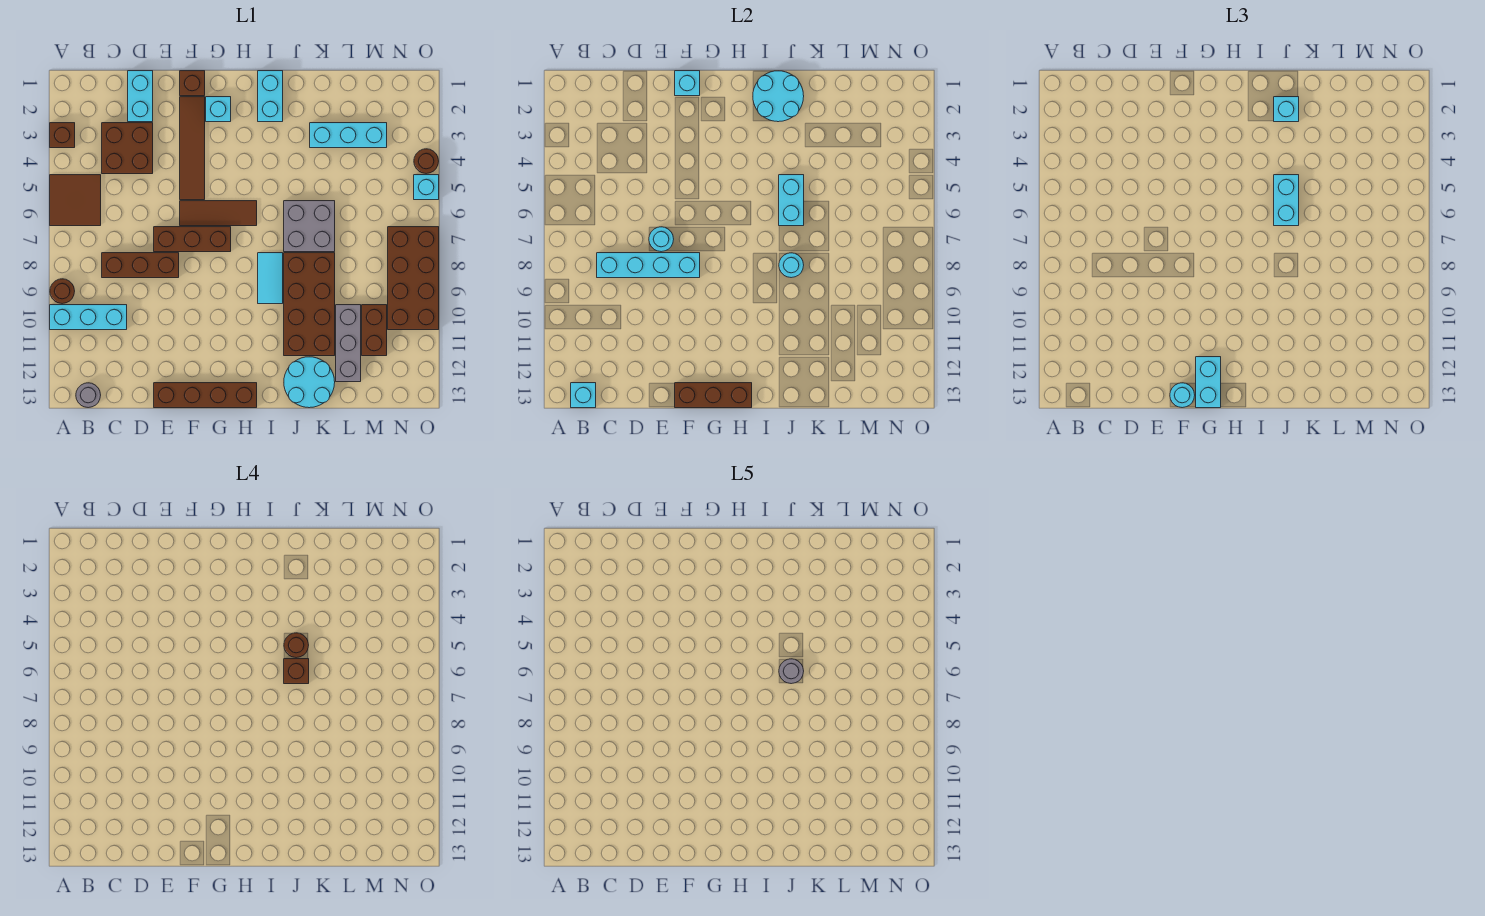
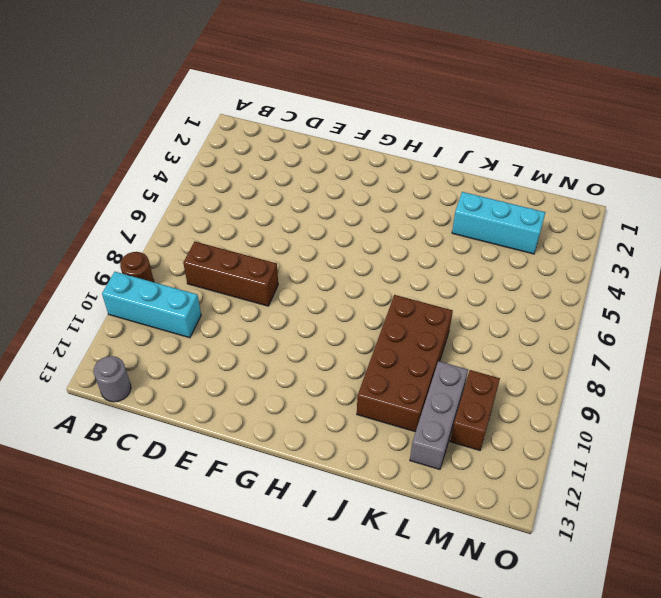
none -> brown 1x1 brick [50,123,75,148]
none -> brown 2x2 tile [50,175,101,226]
none -> brown 2x2 brick [102,123,153,174]
none -> cyan 1x2 brick [128,71,153,122]

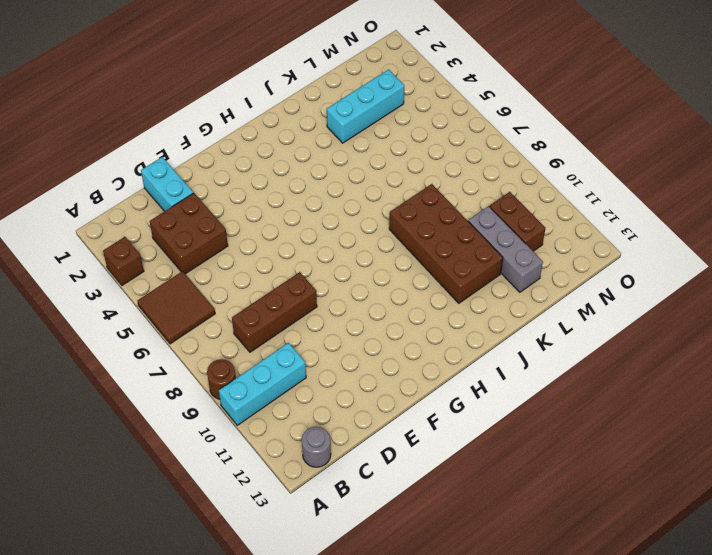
none -> brown 1x3 brick [154,227,231,252]
none -> brown 1x4 brick [154,383,257,408]
none -> brown 1x1 brick [180,71,205,96]
none -> brown 1x4 tile [180,97,205,200]

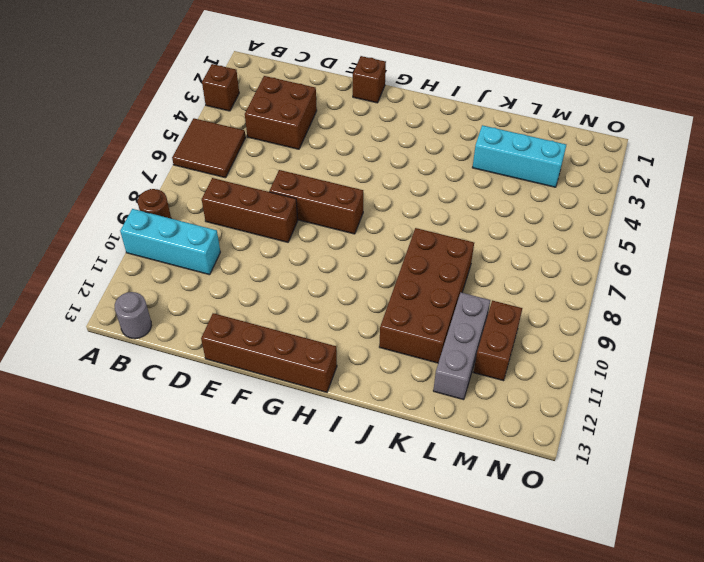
none -> cyan 1x2 brick [128,71,153,122]
none -> brown 1x4 tile [180,97,205,200]
none -> brown 1x3 tile [180,201,257,226]
none -> cyan 1x1 brick [206,97,231,122]

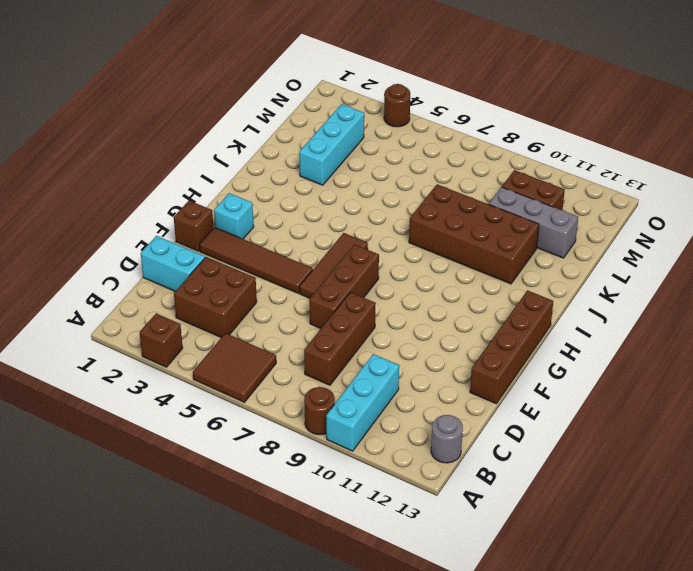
none -> cyan 1x2 brick [258,71,283,122]
none -> cyan 1x2 tile [258,253,283,304]
none -> grey 2x2 brick [284,201,335,252]
none -> cyan 2x2 round brick [284,357,335,408]

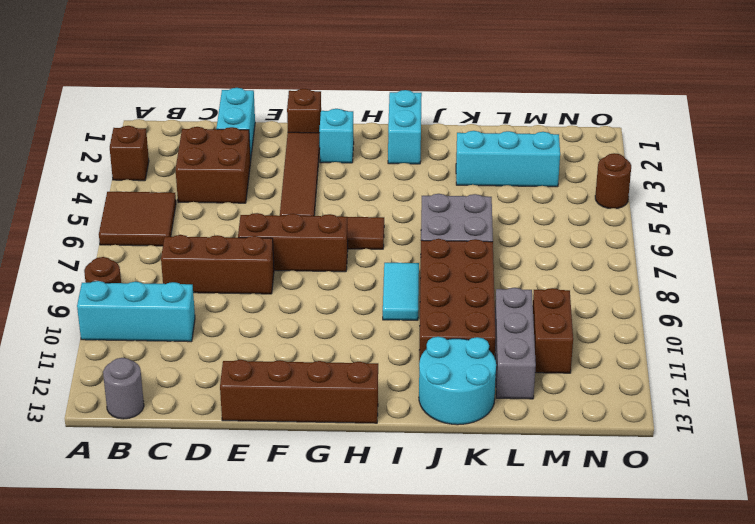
none -> brown 2x4 brick [388,227,439,330]
none -> cyan 1x1 brick [414,175,439,200]
none -> cyan 1x1 brick [571,383,596,408]
none -> cyan 1x4 brick [597,253,700,278]

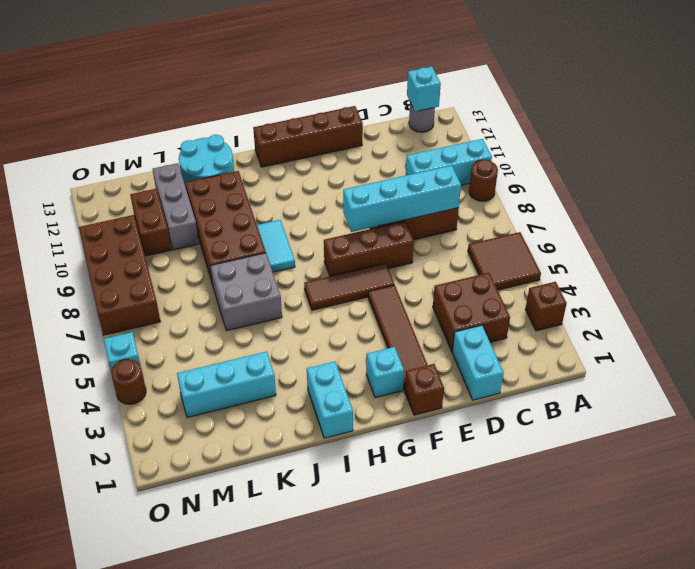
none -> cyan 1x1 round brick [649,227,674,252]
none -> cyan 1x1 brick [675,71,700,96]
none -> brown 1x3 brick [675,383,752,408]
none -> cyan 2x2 round brick [753,71,804,122]

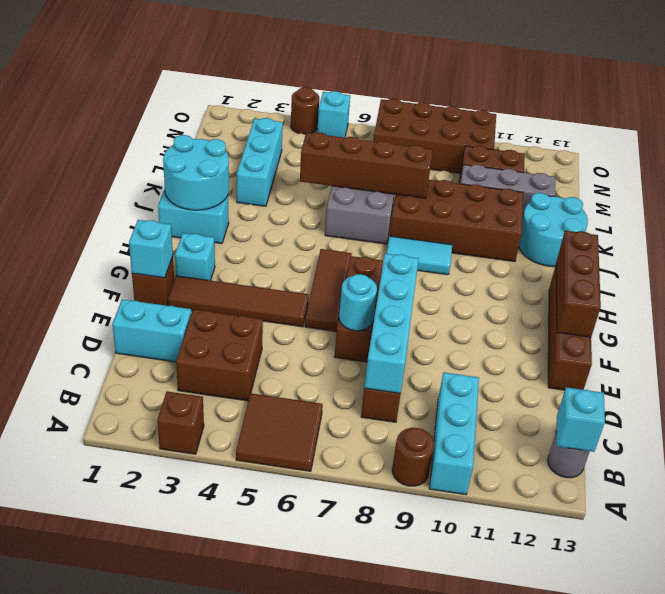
brown 1x4 brick [300,133,433,198] -> none
none -> cyan 1x2 brick [779,175,804,226]
none -> cyan 1x1 round brick [779,253,804,278]
none -> cyan 1x1 round brick [1170,383,1195,408]
none -> cyan 1x2 brick [1196,357,1221,408]

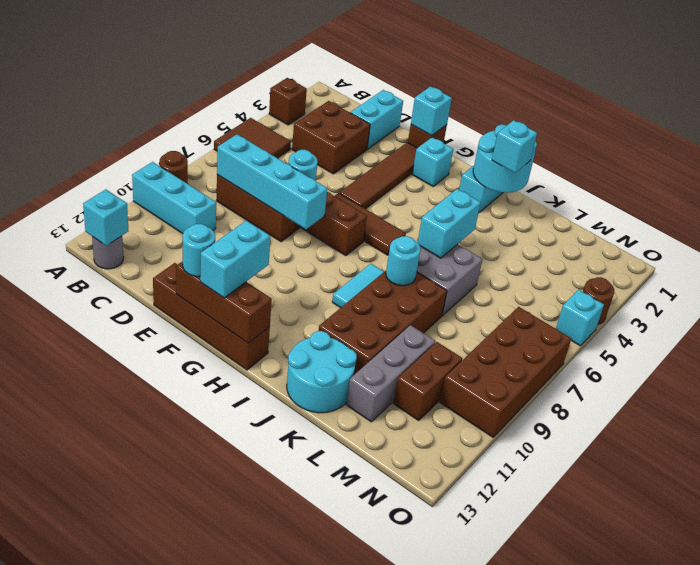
none -> cyan 1x3 brick [310,123,387,148]
none -> cyan 1x2 brick [1274,175,1299,226]
none -> brown 1x1 round brick [284,633,309,658]
none -> brown 1x1 brick [284,659,309,684]

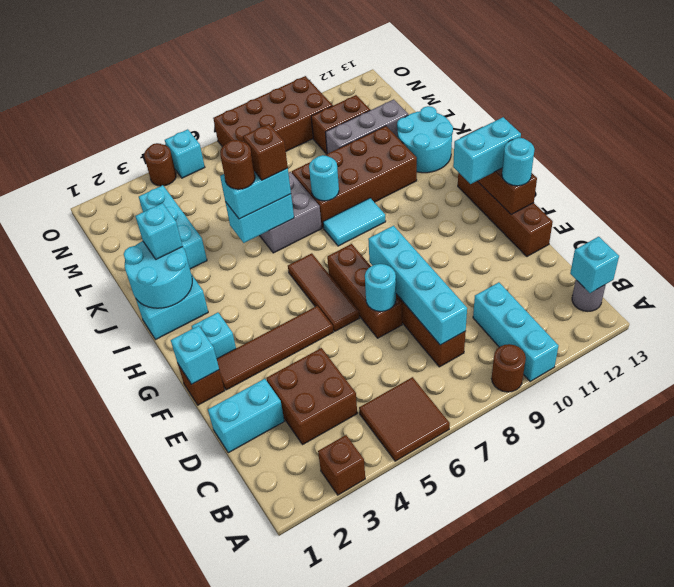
none -> grey 1x1 round brick [779,659,804,684]

